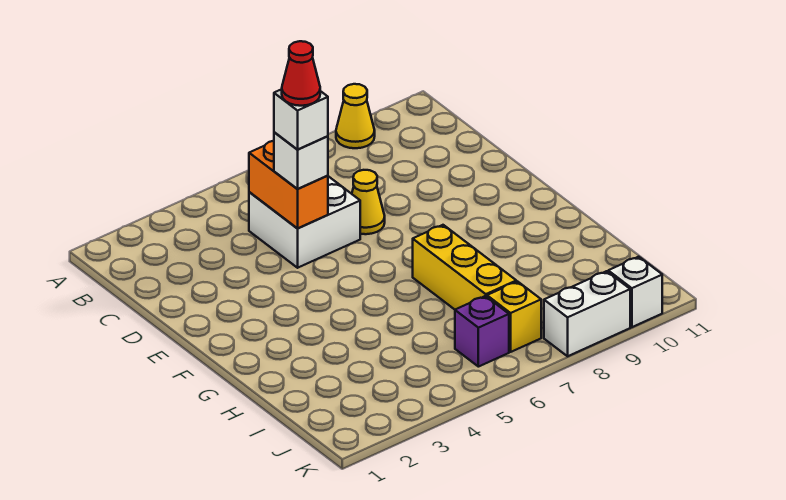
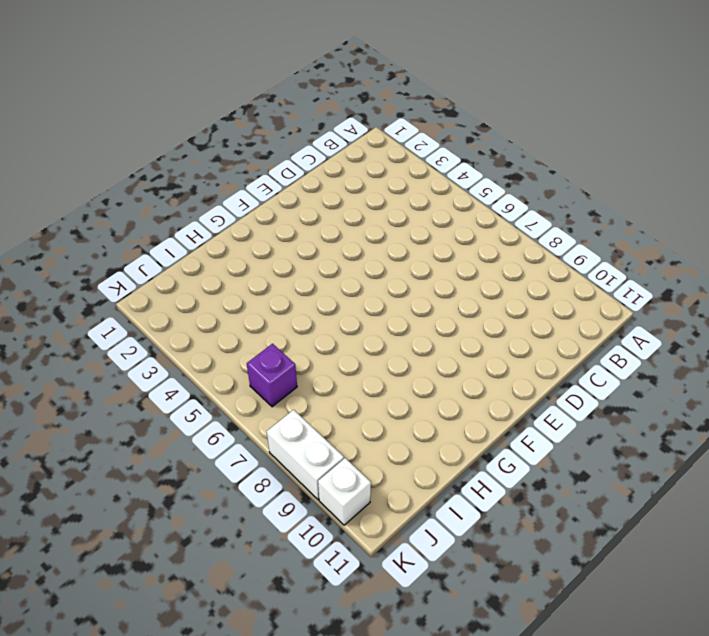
none -> yellow 1x1 cone [336,84,375,148]
none -> white 2x2 brick [249,176,360,268]
none -> yellow 1x1 cone [352,170,385,234]

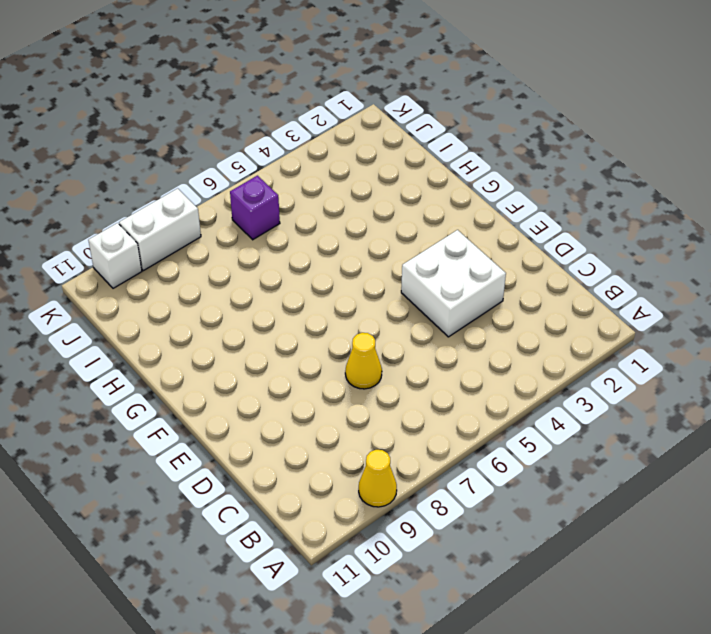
white 2x2 brick [401,230,506,337] -> white 2x2 brick moved to [249,176,360,268]
none -> yellow 1x3 brick [413,225,516,309]
none -> yellow 1x1 brick [487,282,541,352]
none -> orange 1x2 brick [249,141,328,229]

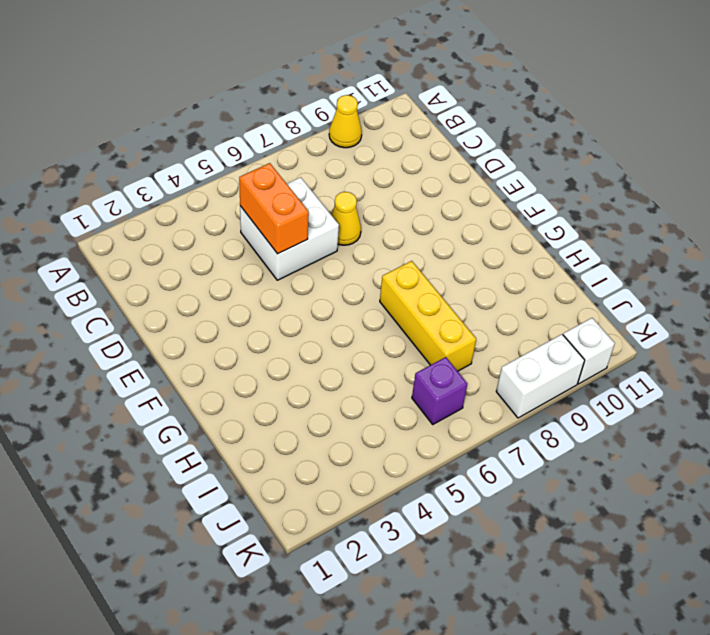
none -> yellow 1x1 brick [487,282,541,352]
none -> white 1x1 brick [274,132,328,189]
none -> white 1x1 brick [274,89,328,149]

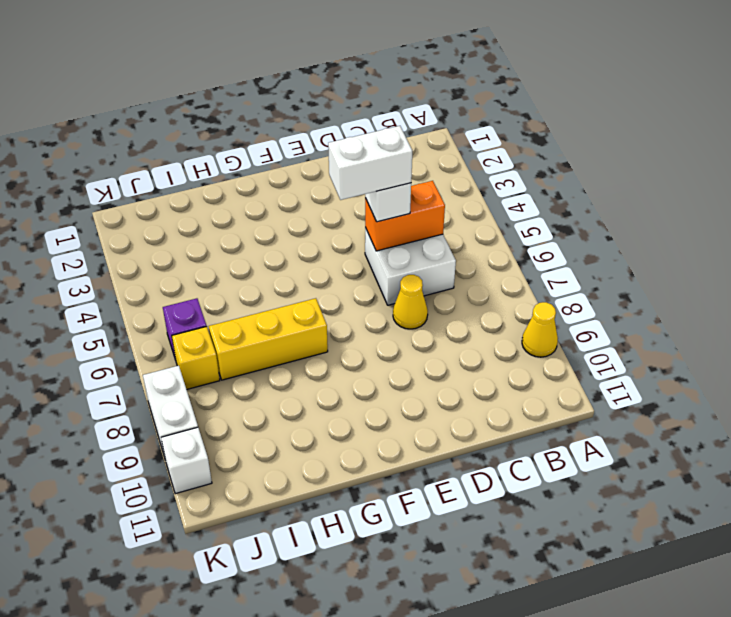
white 1x2 brick [328,126,412,200] -> white 1x1 brick [274,89,328,149]
none -> red 1x1 cone [282,41,320,106]

